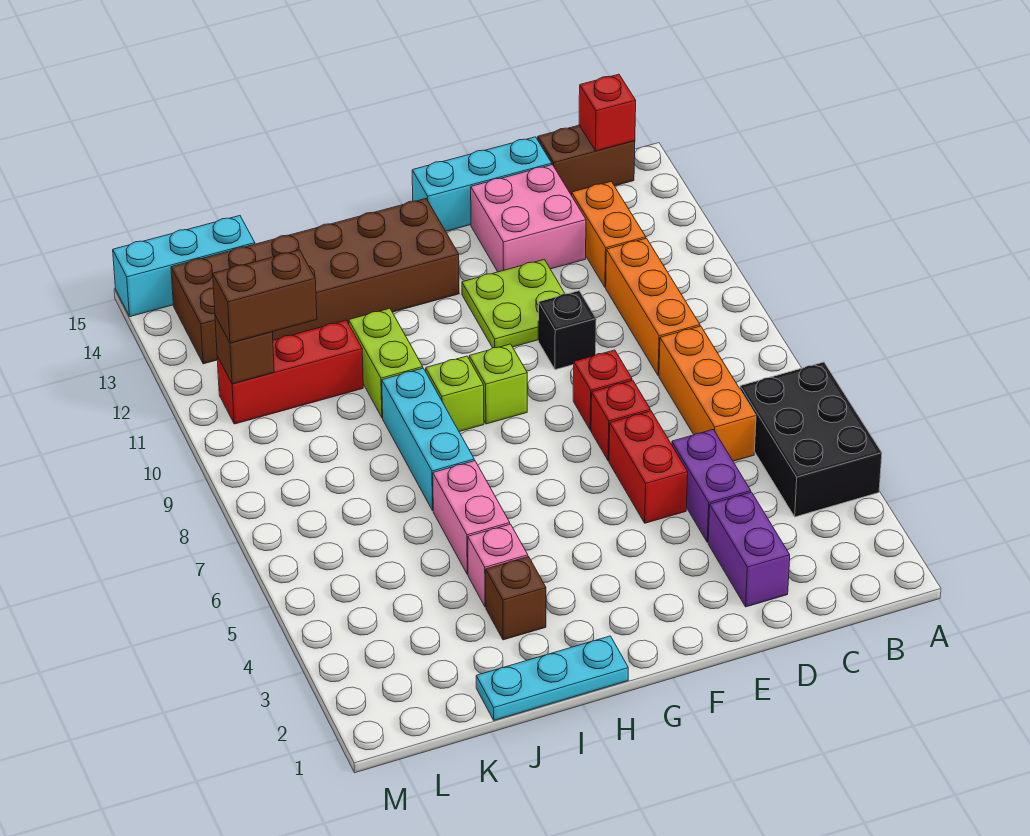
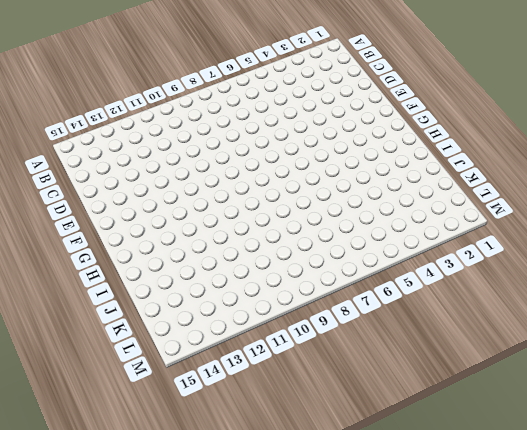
none -> black 2x3 brick [740,362,882,517]
none -> brown 1x2 brick [538,125,635,195]
none -> orange 1x3 brick [659,326,756,461]

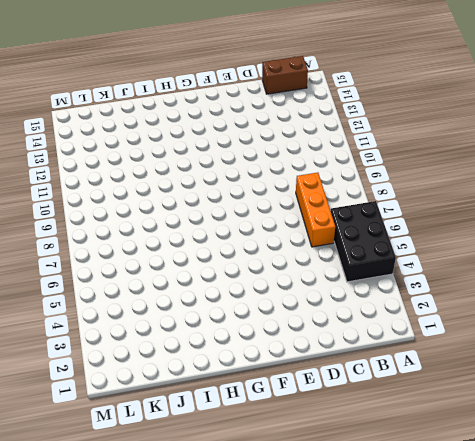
none -> orange 1x3 brick [606,238,700,376]
none -> orange 1x2 brick [572,182,646,287]
none -> purple 1x2 brick [708,492,790,607]

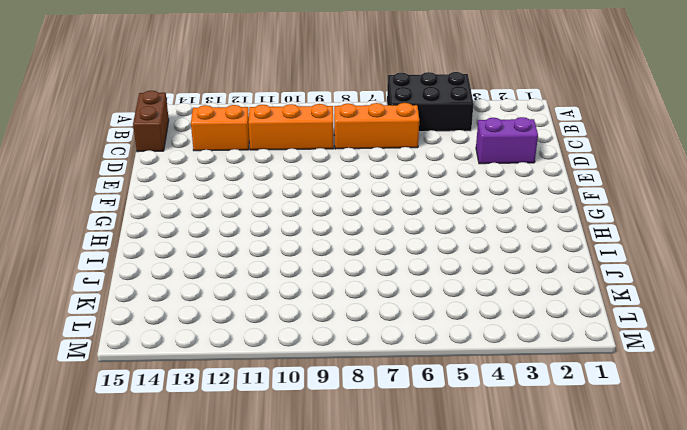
none -> purple 1x2 brick [672,429,751,542]
none -> pink 2x2 brick [471,165,586,272]
none -> cyan 1x3 brick [412,137,552,231]

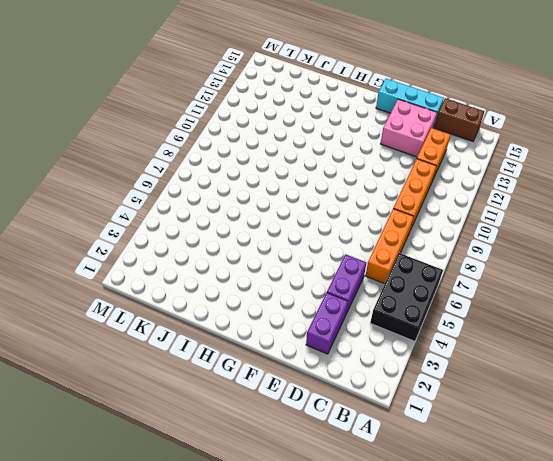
none -> red 1x2 brick [609,411,688,523]
none -> red 1x1 brick [591,380,650,461]
none -> red 1x1 brick [573,350,632,430]

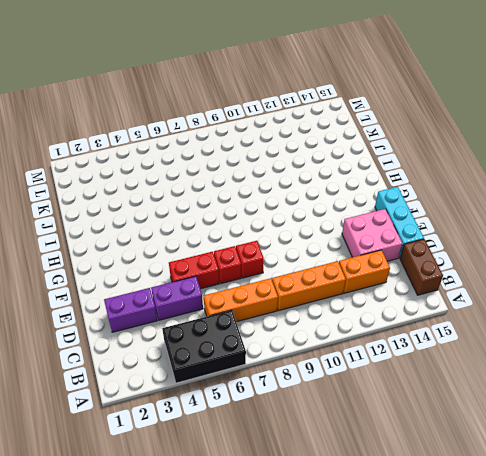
none -> black 1x1 brick [538,291,596,370]
none -> lime 2x2 plate [462,260,565,348]
none -> lime 1x1 brick [469,344,527,424]

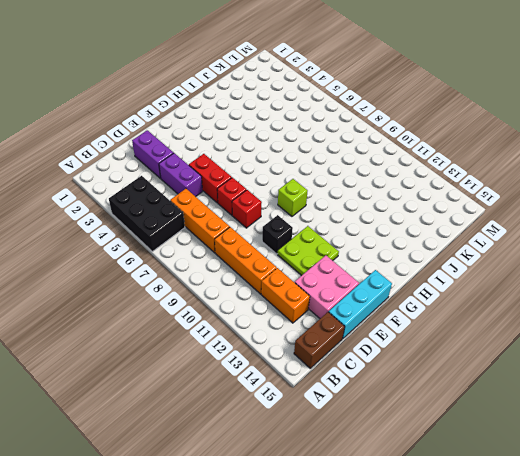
none -> brown 2x6 brick [171,199,459,364]
none -> cyan 1x3 plate [476,636,628,720]
none -> lime 1x1 brick [426,356,484,432]

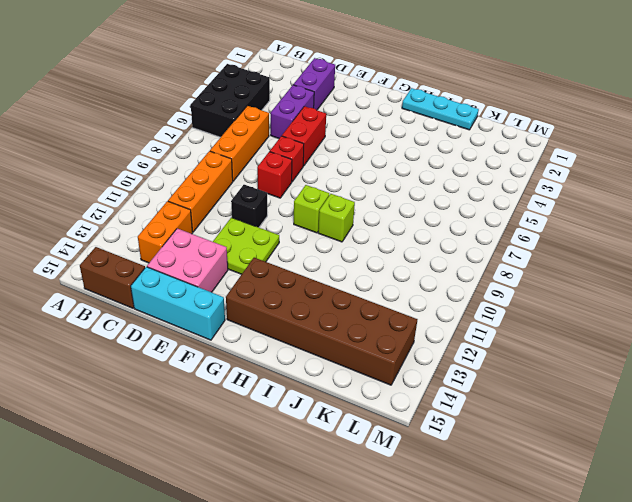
none -> brown 1x1 brick [486,557,546,640]
none -> pink 1x1 brick [468,524,528,607]
none -> pink 1x2 brick [433,461,510,575]

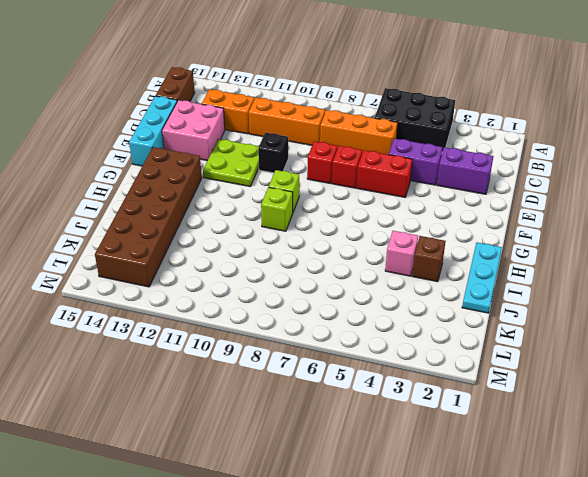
none -> pink 1x2 brick [433,461,510,575]
none -> cyan 1x3 brick [382,368,474,510]
none -> lime 1x2 brick [349,308,423,418]

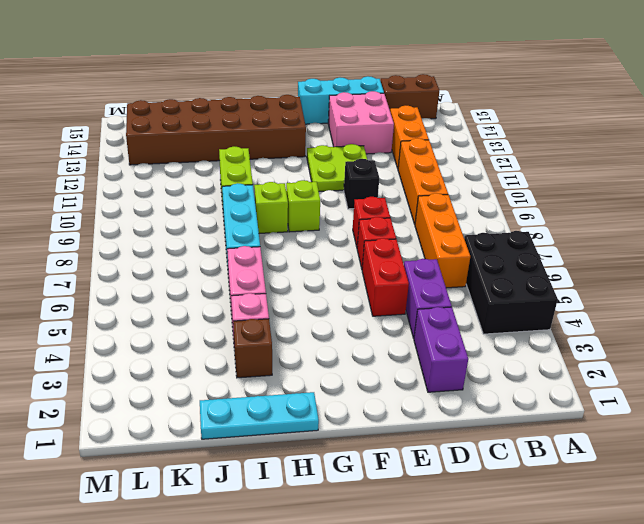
none -> red 1x3 brick [217,320,363,424]
none -> cyan 1x3 brick [113,216,255,317]
none -> red 1x1 brick [579,74,636,151]

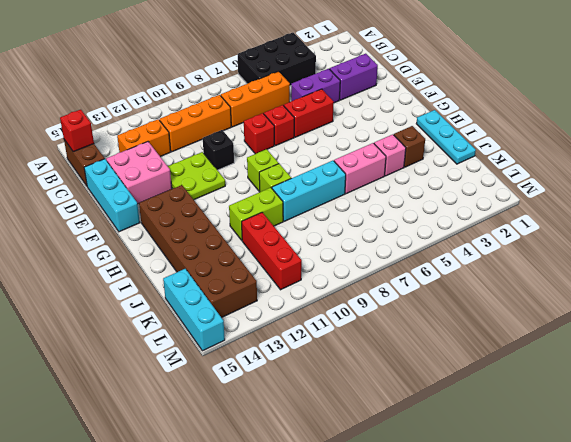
none -> brown 1x1 brick [215,316,274,384]
none -> brown 1x2 brick [213,250,317,343]

